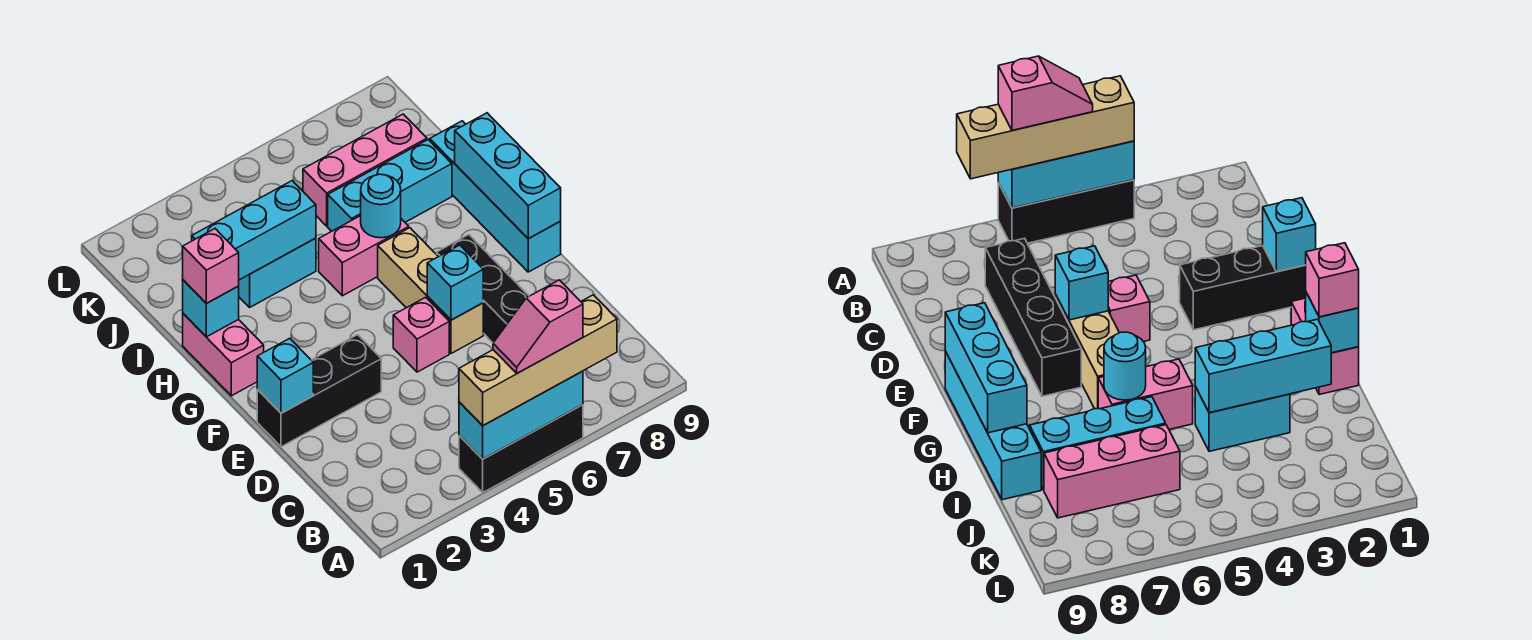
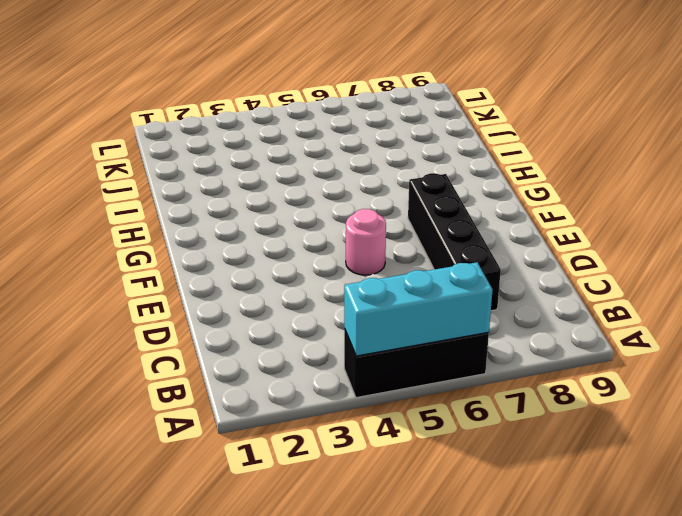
pink 1x1 round brick [346,209,386,275] -> pink 1x1 brick [393,297,449,372]
none -> black 1x3 brick [257,335,381,447]
none -> tan 1x3 brick [378,228,483,353]
none -> cyan 1x4 brick [430,121,561,272]

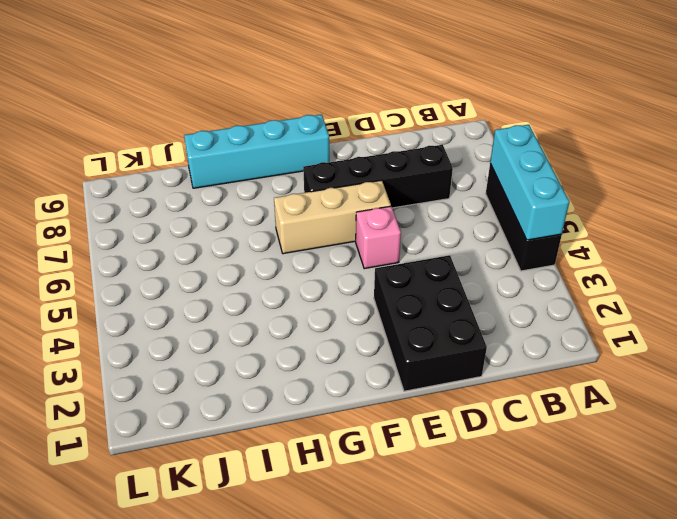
black 2x3 brick [374,255,487,391] -> black 1x3 brick [257,335,381,447]
none -> pink 1x2 brick [183,314,264,396]
none -> pink 1x2 brick [319,216,409,296]
none -> cyan 1x2 brick [239,238,316,307]

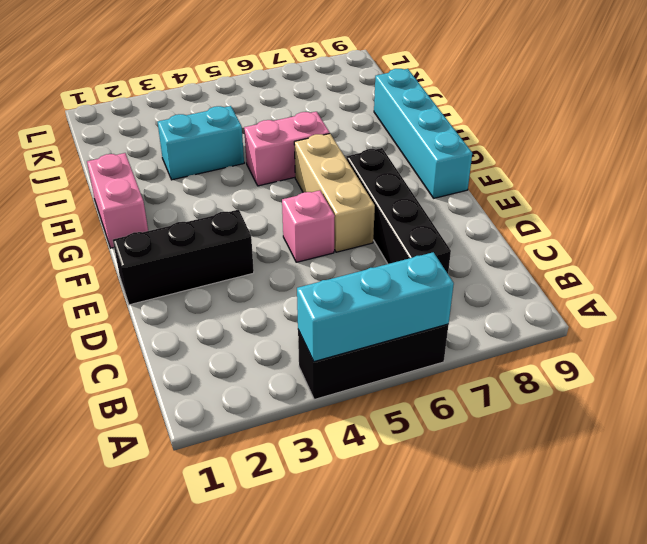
none -> cyan 1x3 brick [328,140,452,231]
none -> pink 1x3 brick [303,114,427,226]
none -> cyan 1x1 brick [257,338,313,413]

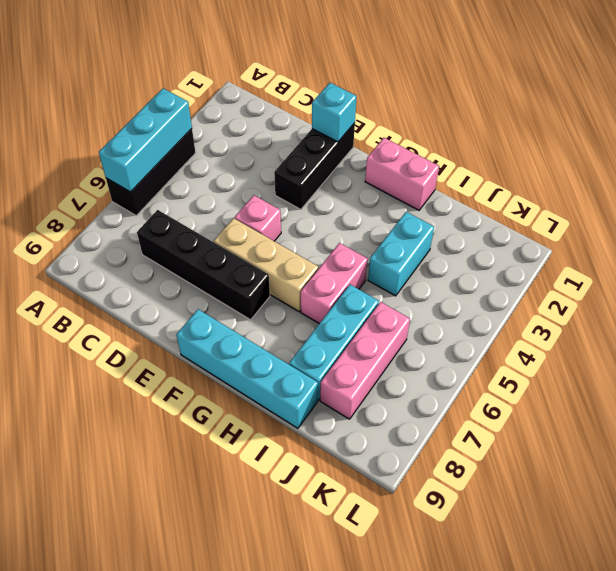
none -> cyan 1x1 brick [427,245,483,320]
none -> cyan 1x3 brick [455,113,561,239]
none -> cyan 1x1 brick [183,280,239,337]

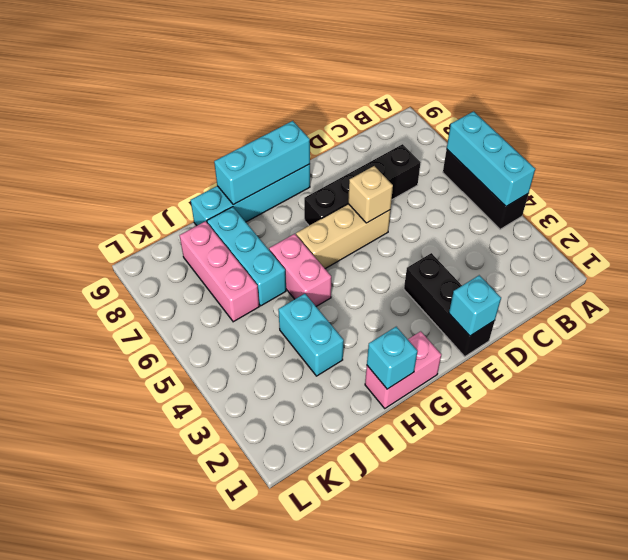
tan 1x1 brick [348,166,393,223] -> cyan 1x1 brick [427,245,483,320]
none -> pink 1x1 brick [393,297,449,372]
none -> cyan 1x1 round brick [361,174,401,238]
none -> cyan 1x3 brick [192,181,316,280]

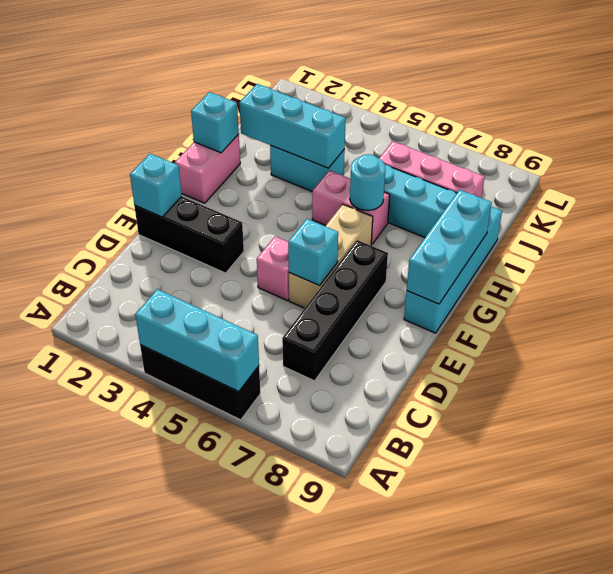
none -> tan 1x4 brick [459,295,617,426]
none -> pink 1x1 brick [182,229,239,303]
none -> pink 1x2 slope [493,280,583,373]

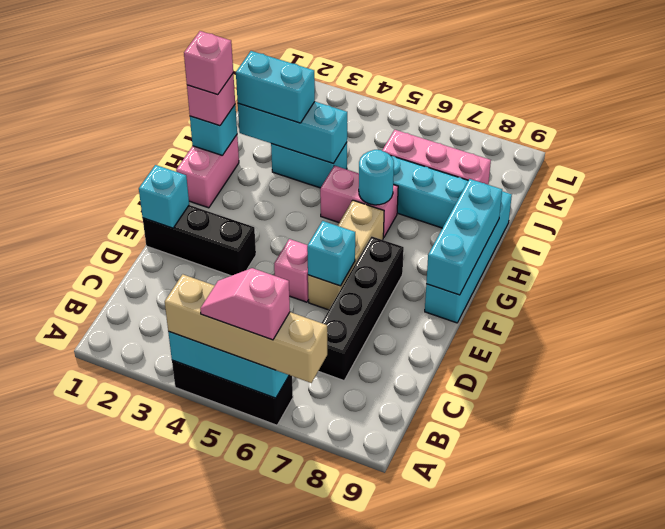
pink 1x1 brick [184,31,233,95] -> none
cyan 1x2 brick [236,51,315,123] -> none

